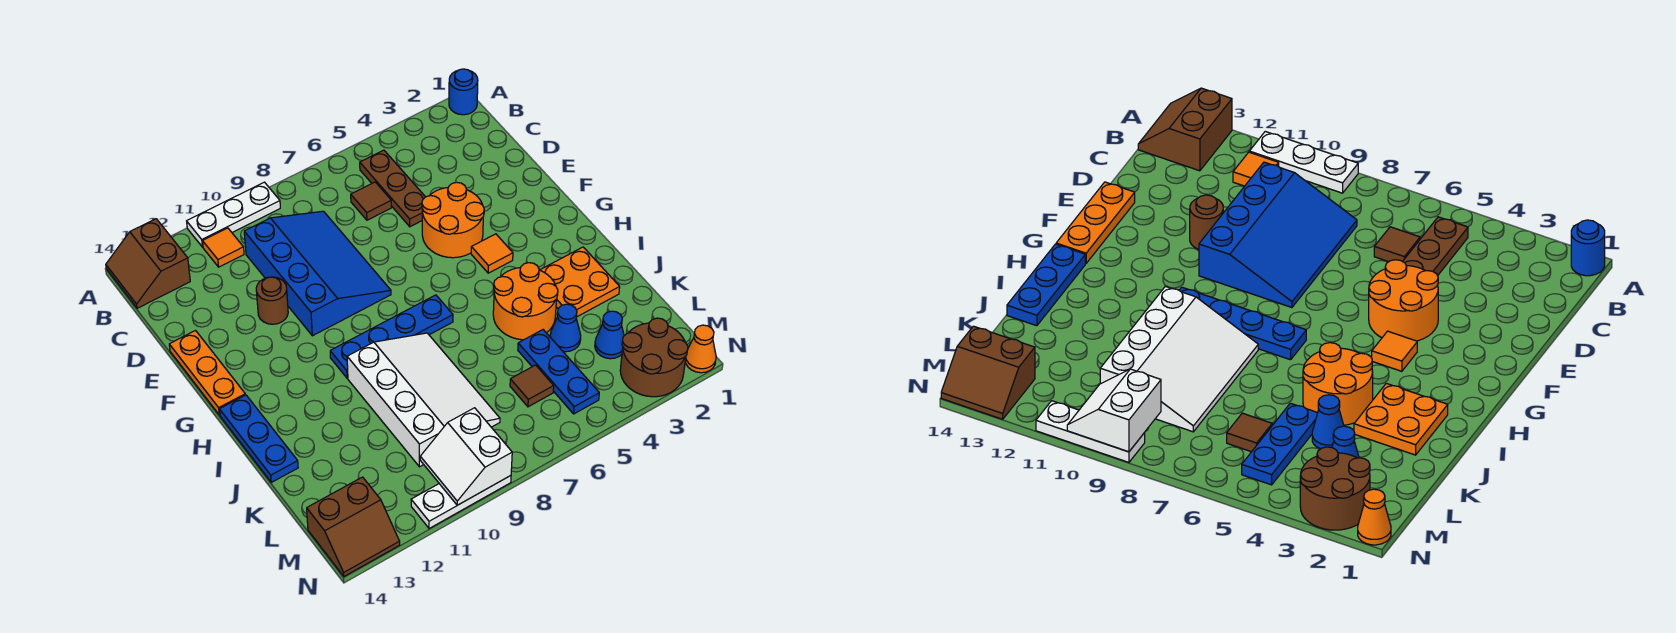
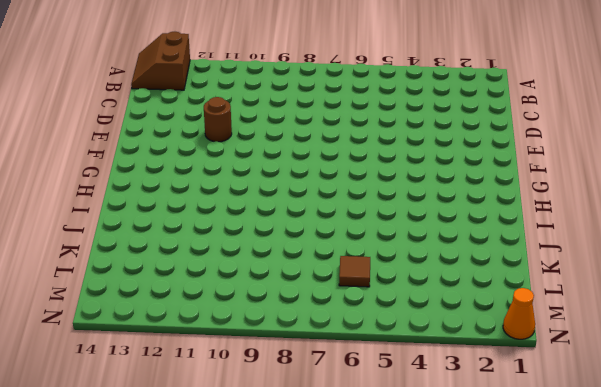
none -> blue 1x1 round brick [449,69,478,115]
none -> white 1x3 plate [187,182,280,247]
none -> brown 1x3 plate [360,150,425,227]

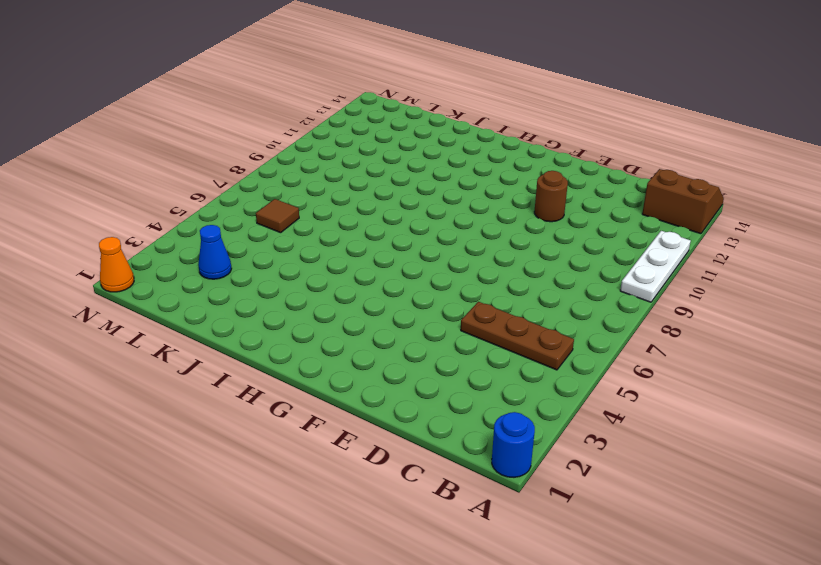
none -> orange 1x1 tile [203,228,244,267]
none -> brown 1x1 tile [351,182,391,220]
none -> blue 3x4 slope [244,211,391,336]

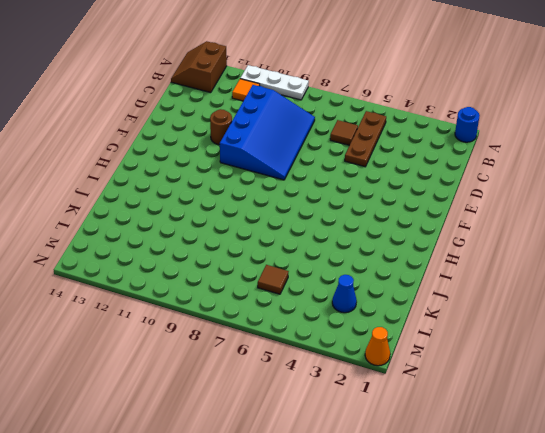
none -> orange 2x2 round brick [422,182,484,258]
none -> orange 1x3 plate [169,331,245,415]
none -> orange 1x1 tile [471,234,513,273]

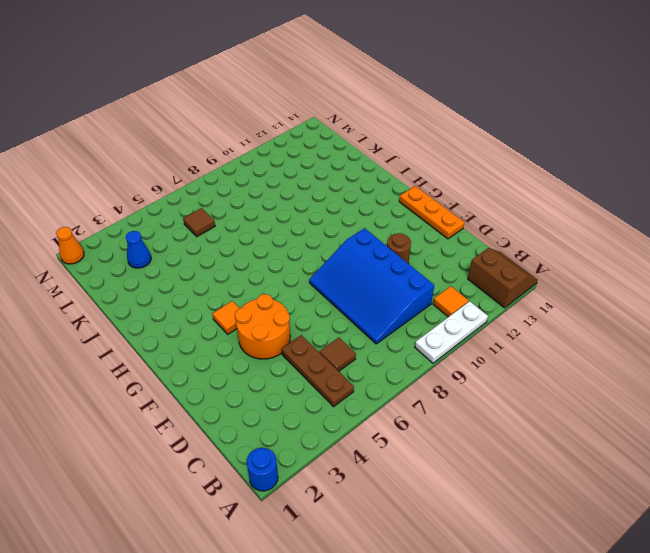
none -> blue 1x4 plate [330,295,453,378]
none -> blue 1x3 plate [219,395,298,482]
none -> orange 2x2 plate [540,247,620,317]

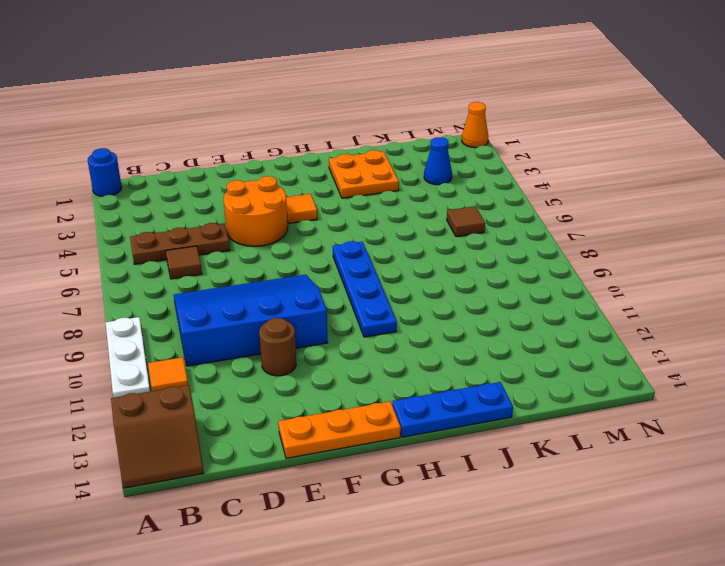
none -> orange 2x2 round brick [493,263,558,340]
none -> white 3x4 slope [347,333,500,467]
none -> blue 1x1 cone [550,304,581,352]

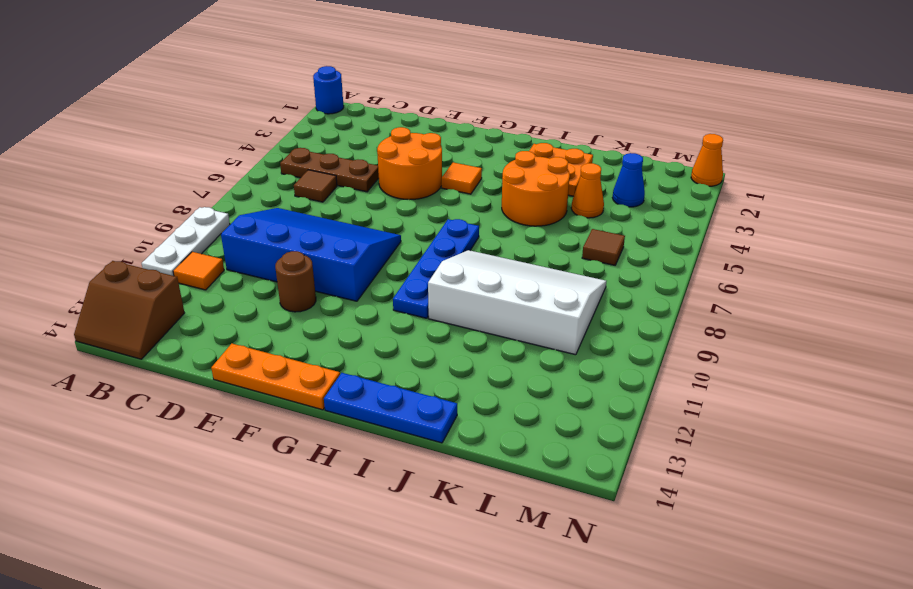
orange 1x1 cone [571,163,604,218] -> blue 1x1 cone [550,304,581,352]
none -> blue 1x3 plate [518,330,599,414]
none -> brown 2x2 round brick [620,318,688,397]
none -> brown 2x2 slope [307,477,400,576]

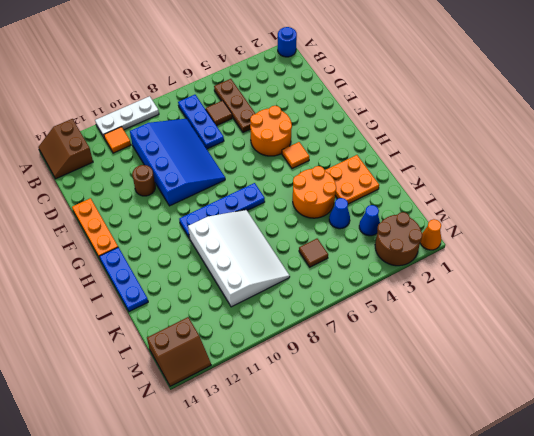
blue 1x3 plate [178,95,224,149] -> blue 1x3 plate moved to [518,330,599,414]
none -> white 1x3 plate [411,476,511,528]
none -> white 2x2 slope [420,408,512,505]

